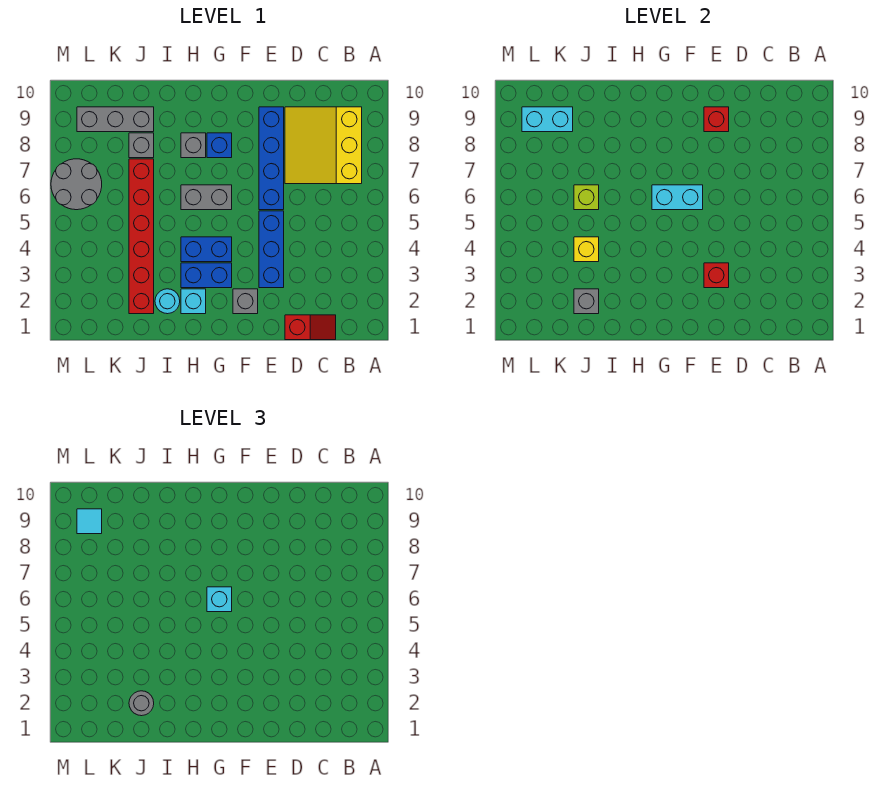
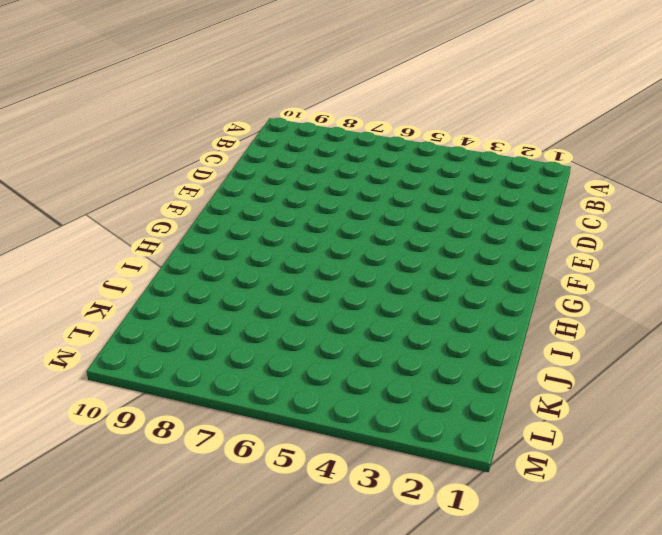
none -> yellow 3x3 slope [285,107,362,184]
none -> red 1x2 slope [285,315,336,340]
none -> blue 1x3 brick [259,211,284,288]

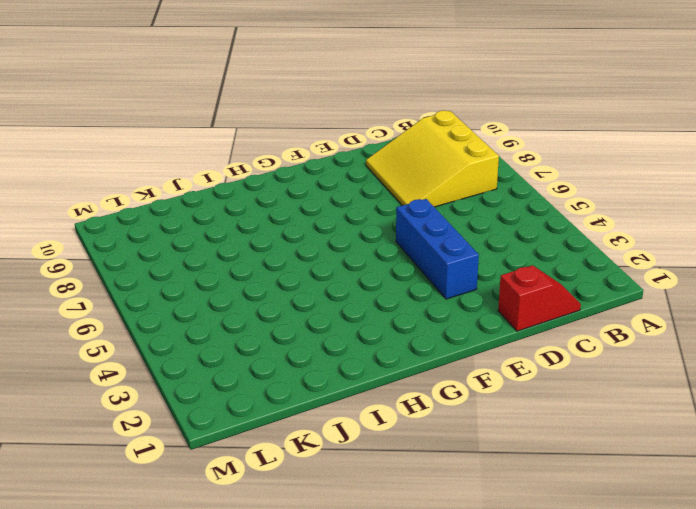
none -> blue 1x4 brick [259,107,284,210]
none -> grey 1x1 brick [233,289,258,314]
none -> blue 1x2 brick [181,263,232,288]

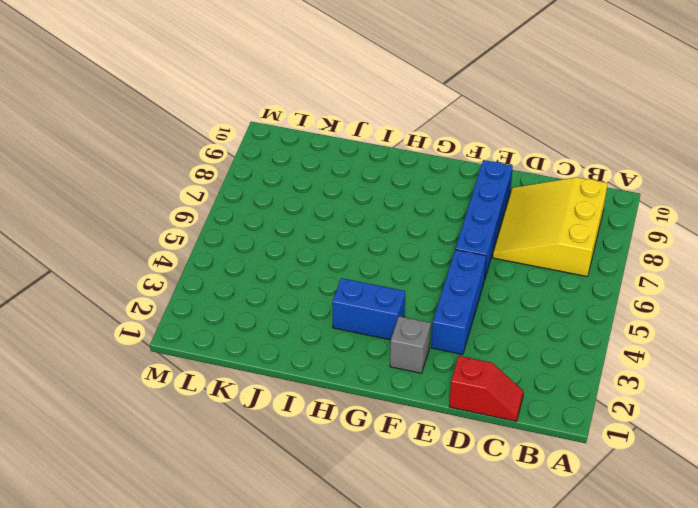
none -> blue 1x2 brick [181,237,232,262]
none -> grey 1x2 brick [181,185,232,210]
none -> blue 1x1 brick [207,133,232,158]

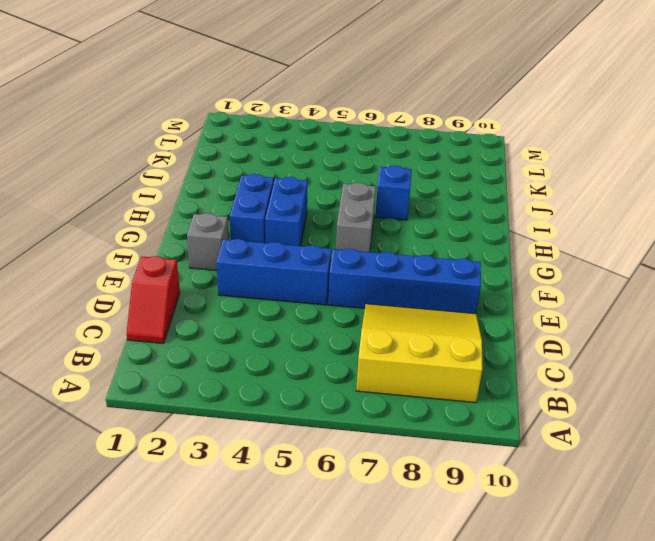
blue 1x1 brick [375,166,412,220] -> blue 1x1 brick moved to [207,133,232,158]
none -> cyan 1x1 brick [181,289,206,314]
none -> grey 1x1 brick [181,133,206,158]
none -> cyan 1x1 round brick [155,289,180,314]

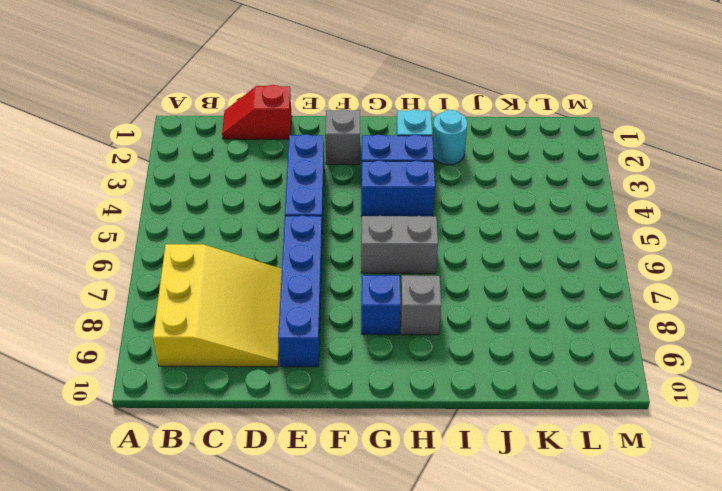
none -> red 1x6 brick [129,159,154,314]
none -> grey 1x1 brick [129,133,154,158]
none -> grey 1x3 brick [77,107,154,132]

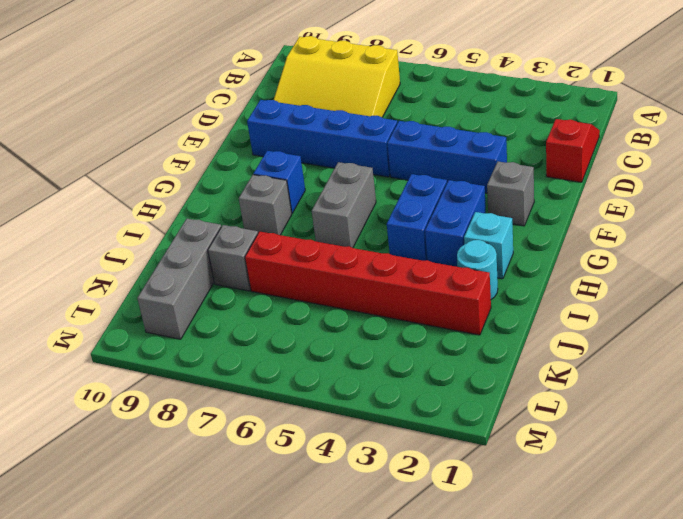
none -> grey 2x2 round brick [51,159,102,210]
none -> red 1x1 brick [704,263,729,288]
none -> red 1x1 brick [704,107,729,132]

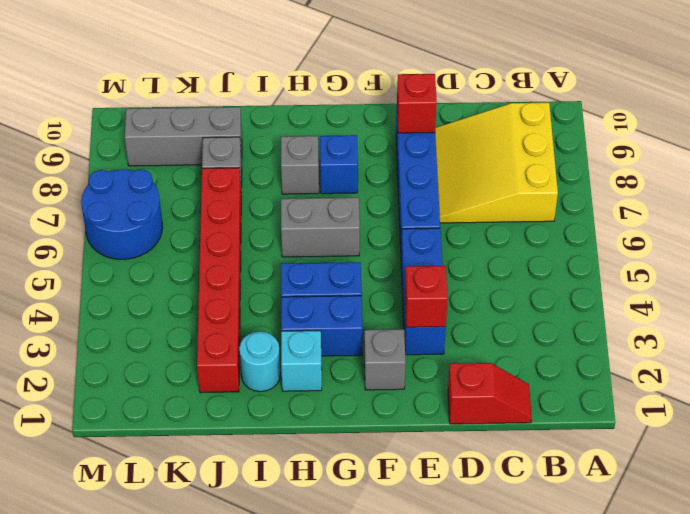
blue 2x2 round brick [81,170,163,259] -> grey 2x2 round brick [51,159,102,210]
none -> cyan 1x2 brick [652,185,703,210]
none -> grey 1x1 brick [574,289,599,314]
none -> yellow 1x1 brick [574,237,599,262]

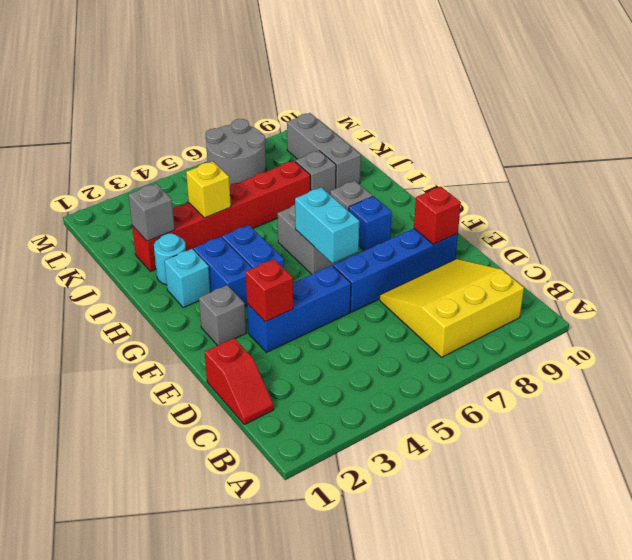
none -> lime 1x1 brick [574,185,599,210]
none -> cyan 1x2 brick [522,107,573,132]
none -> cyan 1x1 brick [207,587,232,612]

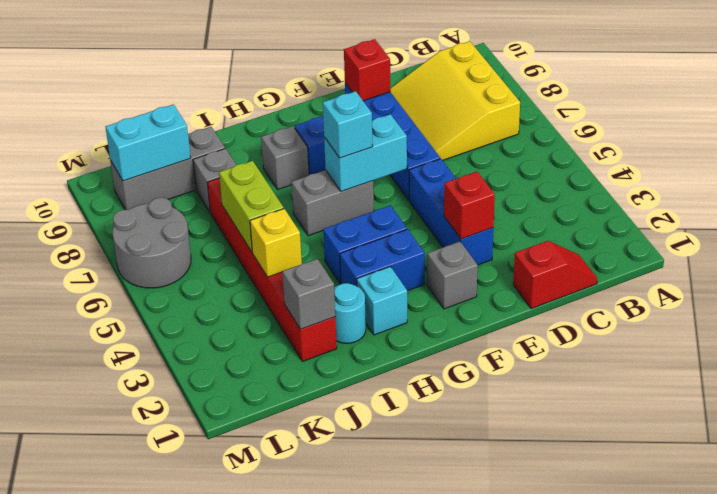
lime 1x2 brick [219,161,284,252] -> lime 1x1 brick [574,185,599,210]
none -> grey 1x1 round brick [129,691,154,716]
none -> cyan 1x1 tile [77,509,102,534]

